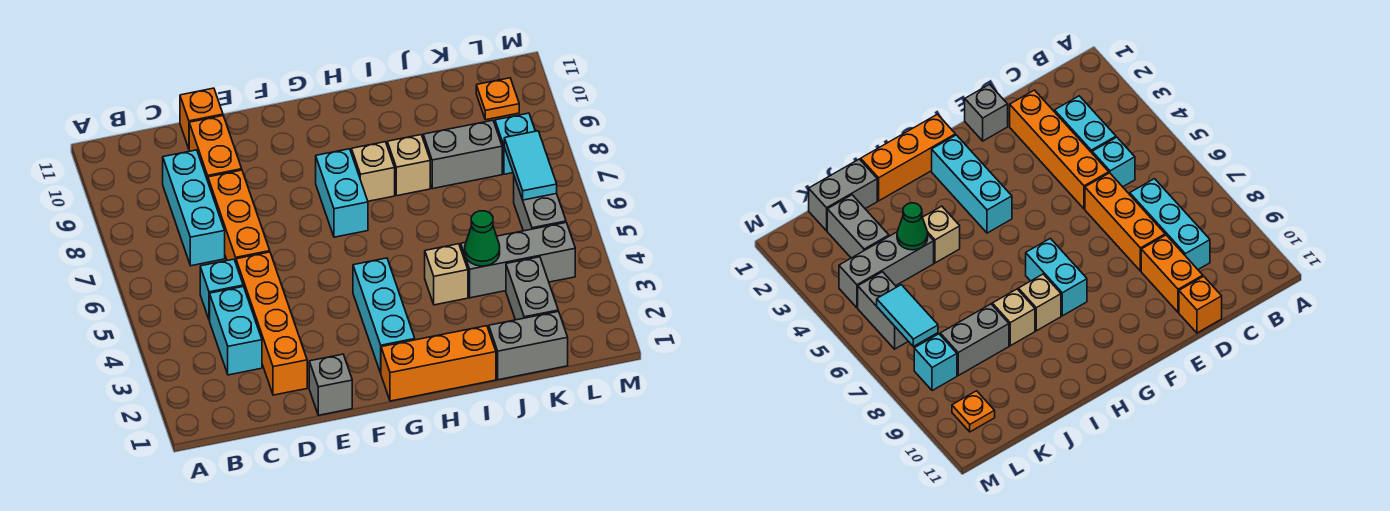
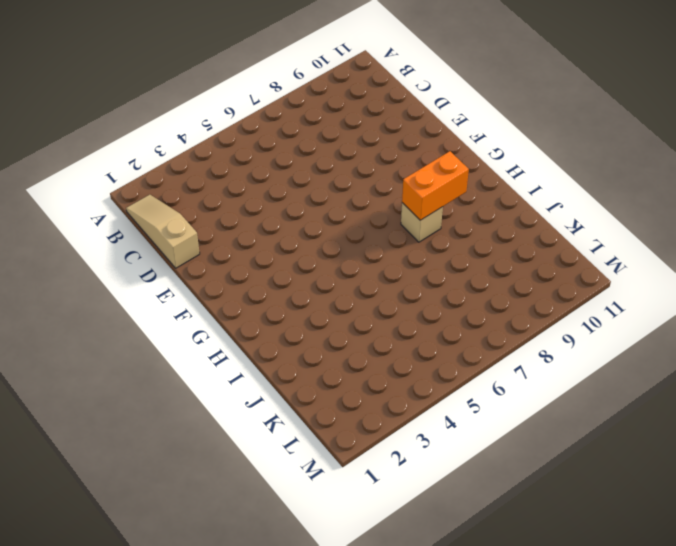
tan 1x3 slope [126,195,200,268] -> none
orange 1x2 brick [402,151,469,220] -> orange 1x2 brick moved to [189,116,242,180]
none -> cyan 1x2 brick [210,287,262,375]
none -> cyan 1x1 brick [200,259,243,320]
none -> cyan 1x3 brick [163,150,225,266]

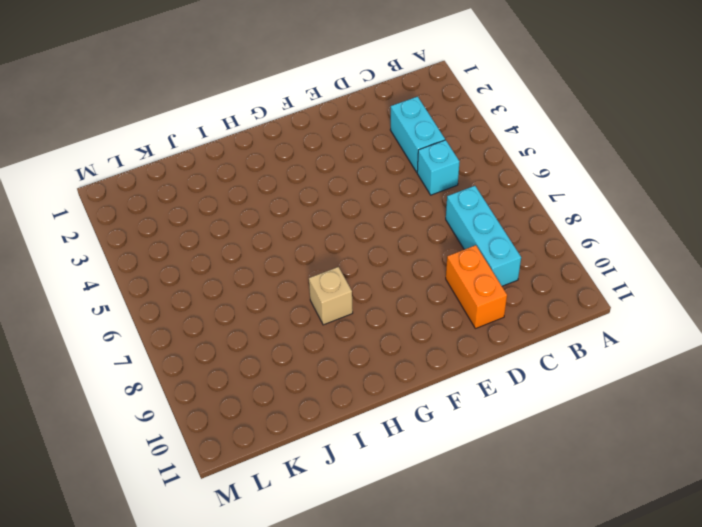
none -> orange 1x4 brick [236,252,307,395]
none -> orange 1x3 brick [208,170,270,262]
none -> orange 1x1 brick [180,88,223,149]

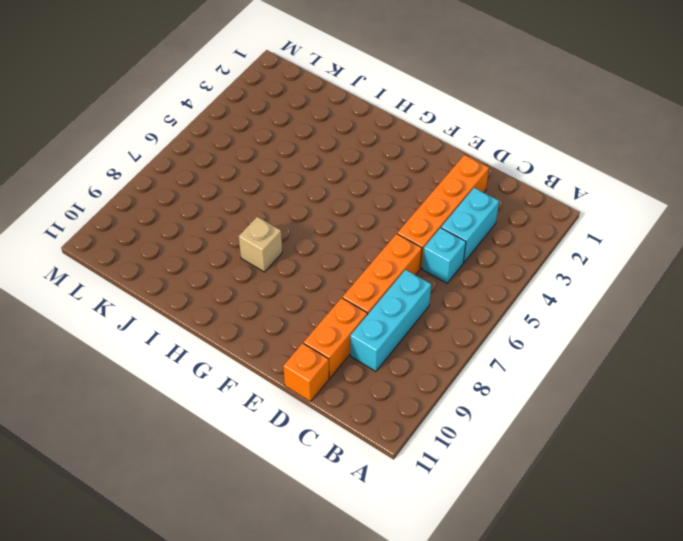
none -> grey 1x1 brick [309,354,352,415]
none -> orange 1x3 brick [381,326,496,401]
none -> cyan 1x3 brick [353,258,415,373]

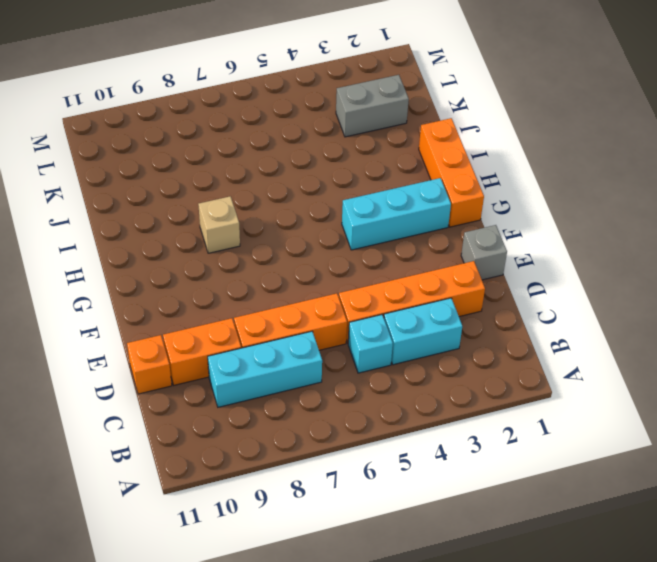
none -> cyan 1x2 brick [316,149,368,237]
none -> tan 1x1 brick [425,244,468,305]
none -> tan 1x1 brick [387,135,430,196]

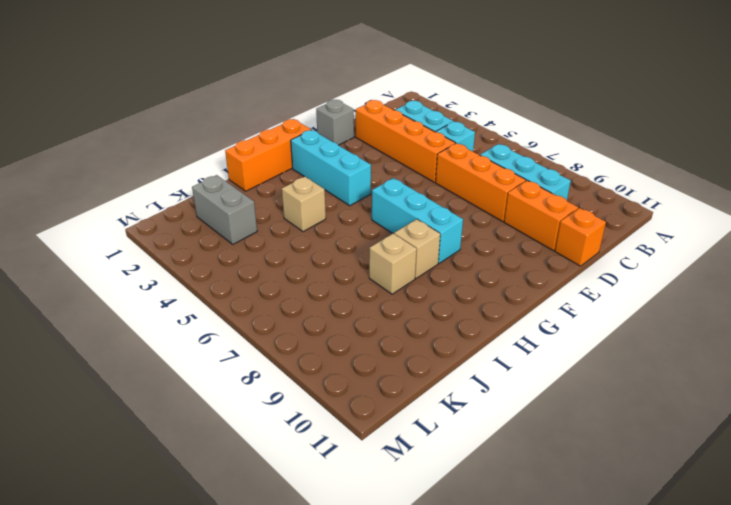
cyan 1x3 brick [372,178,463,263] -> cyan 1x2 brick [316,149,368,237]
none -> grey 1x2 brick [489,311,568,380]
none -> grey 1x3 brick [461,223,575,298]
none -> grey 1x2 brick [423,120,502,189]

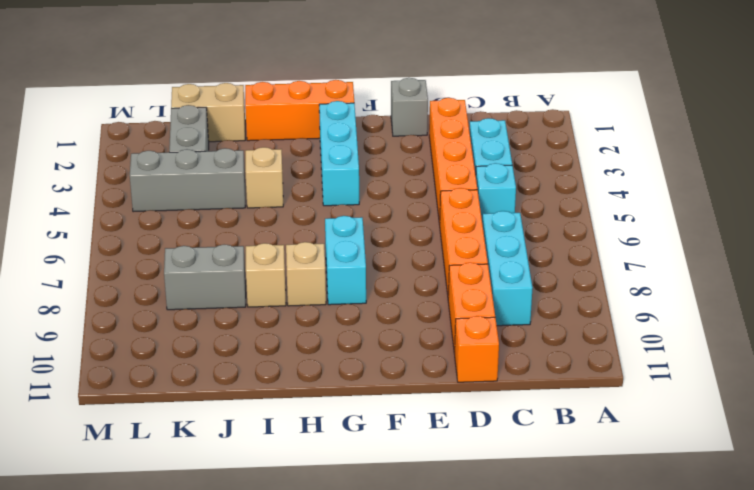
tan 1x2 brick [171,83,245,142] -> grey 1x2 brick [489,311,568,380]
none -> grey 1x2 brick [514,177,566,231]
none -> cyan 1x1 brick [495,113,535,174]
none -> orange 1x1 plate [476,78,519,120]

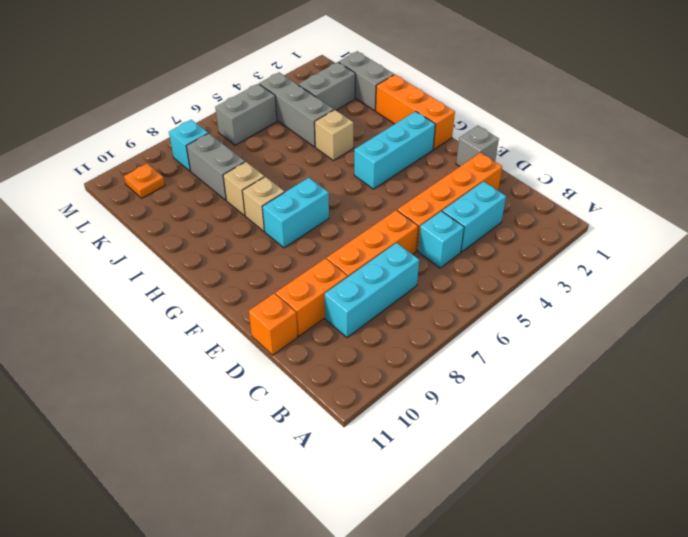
none -> green 1x1 cone [465,211,500,266]
none -> cyan 1x2 tile [504,131,557,200]

